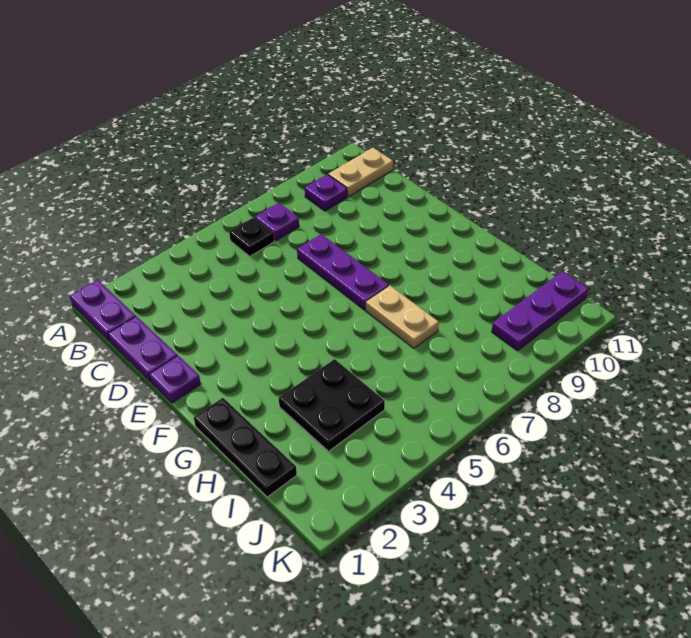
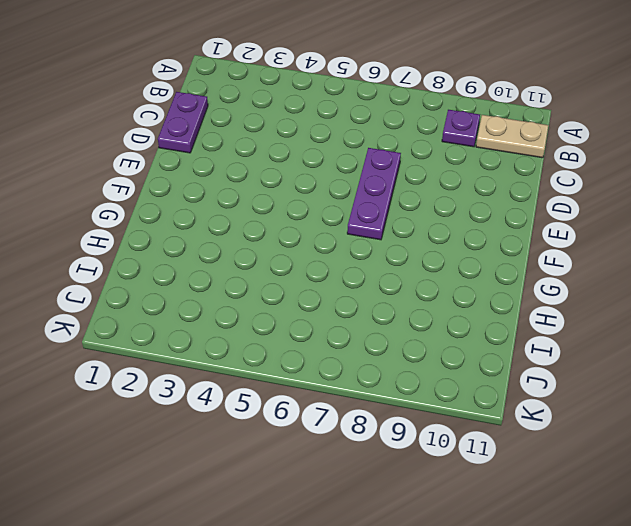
none -> purple 1x2 plate [70,280,136,341]
none -> black 1x1 plate [229,217,274,256]
none -> purple 1x1 plate [255,203,299,241]

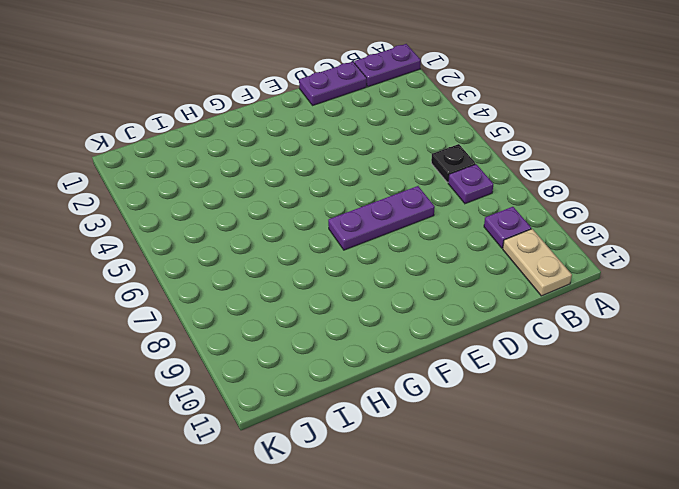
none -> purple 1x1 plate [149,356,201,403]
none -> black 1x3 plate [194,398,297,497]
none -> tan 1x2 plate [365,286,439,348]

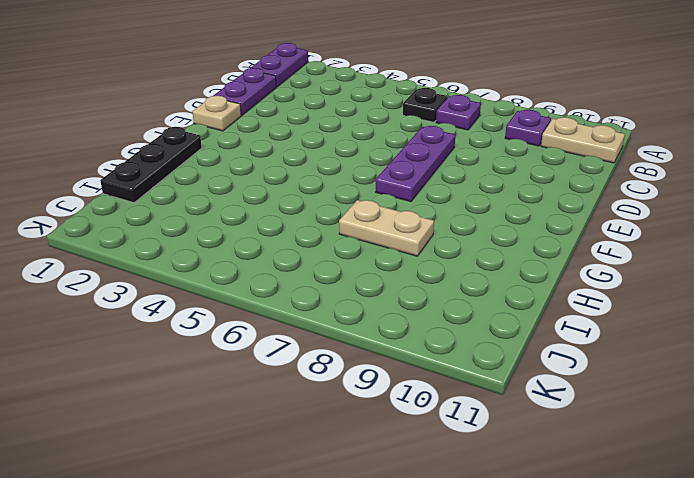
tan 1x1 plate [192,96,241,131] -> purple 1x1 plate [149,356,201,403]
tan 1x2 plate [339,200,434,256] -> tan 1x2 plate turned to [365,286,439,348]
none -> black 2x2 plate [279,359,385,451]
none -> purple 1x3 plate [492,271,588,351]

